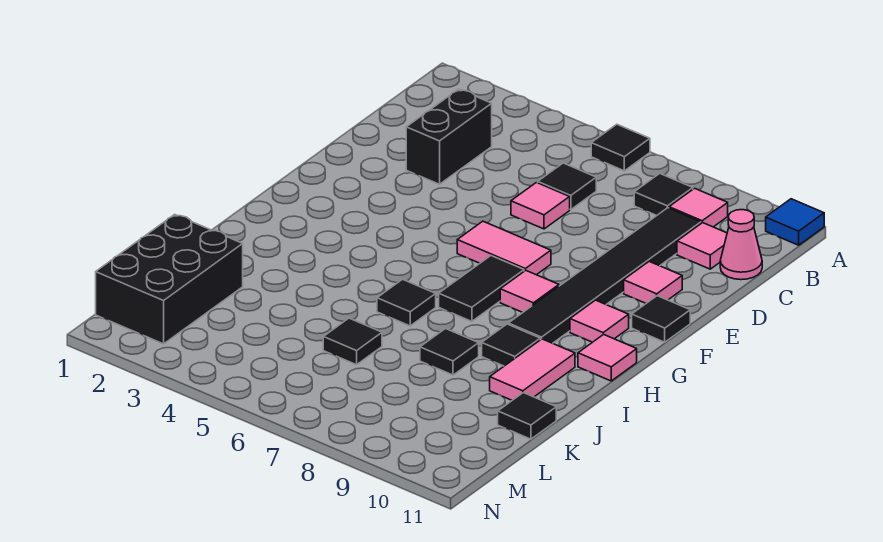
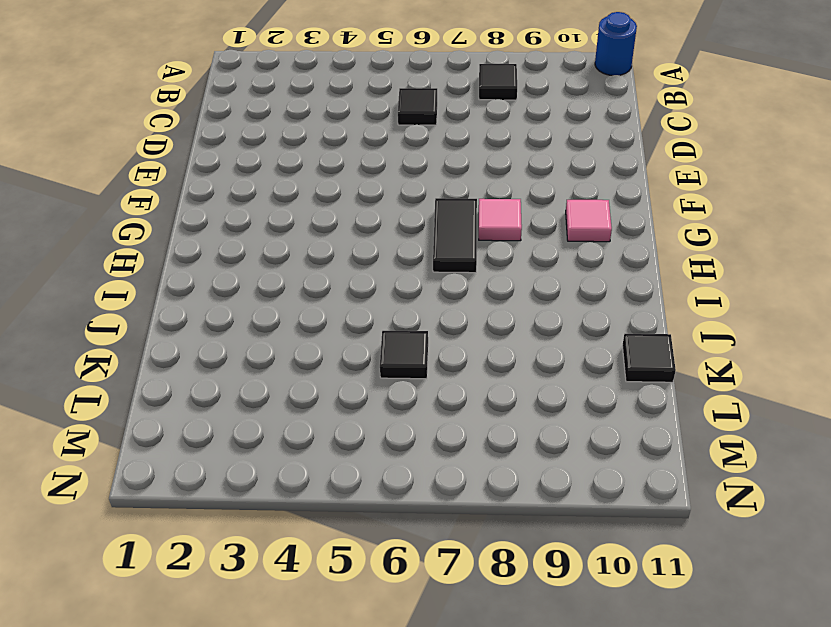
blue 1x1 round brick [595,12,637,75] -> blue 1x1 tile [766,199,824,245]
none -> black 1x1 tile [591,124,650,171]
none -> pink 1x1 tile [669,188,728,227]
none -> black 1x2 brick [406,89,492,184]

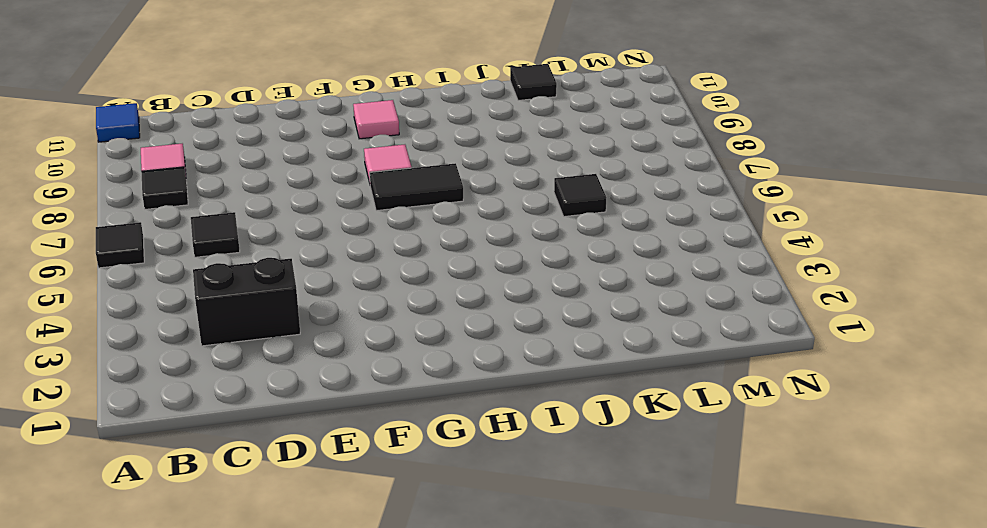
none -> black 1x6 tile [508,208,701,343]
none -> pink 1x1 tile [677,223,727,269]
none -> pink 1x1 cone [720,210,762,280]

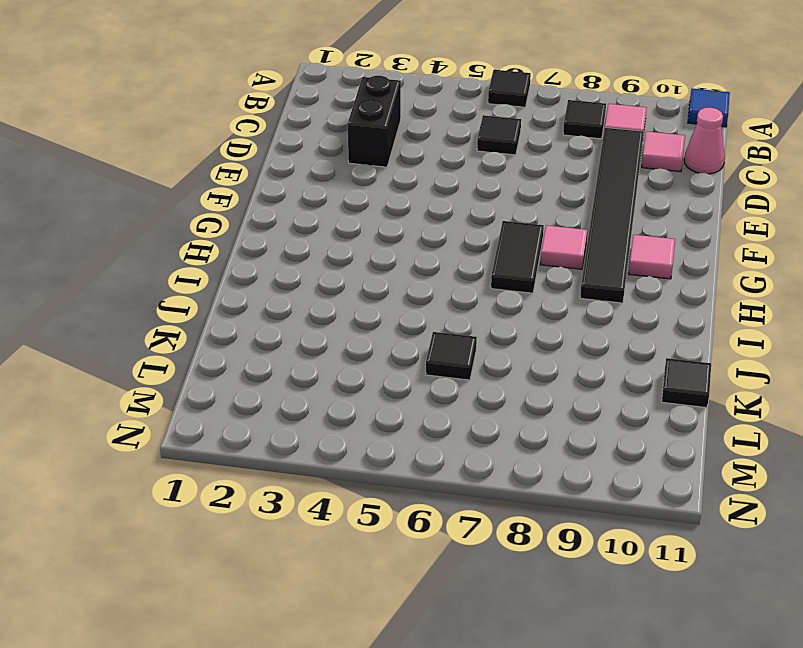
none -> pink 1x1 tile [511,183,570,229]
none -> pink 1x1 tile [624,262,682,303]
none -> pink 1x2 tile [457,221,551,275]

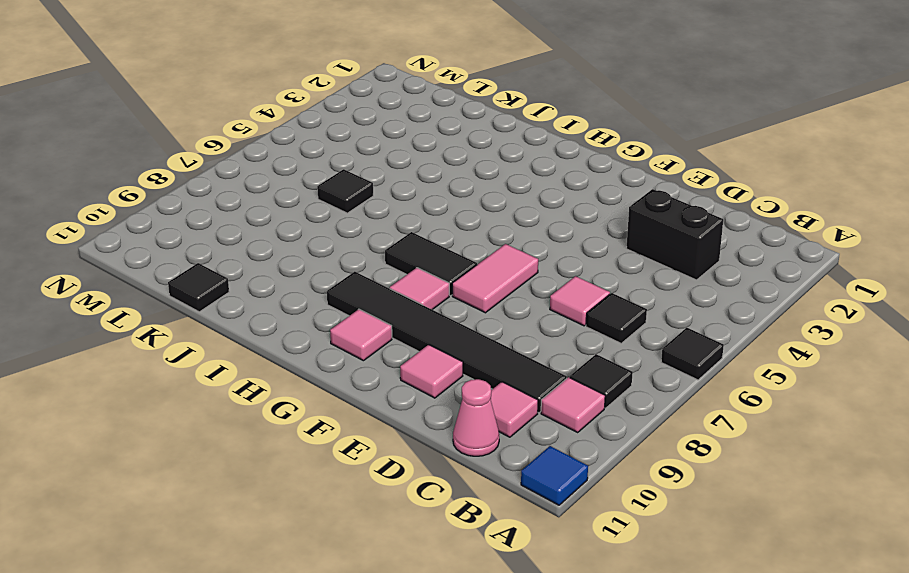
none -> black 1x1 tile [632,296,690,342]
none -> pink 1x1 tile [578,334,637,381]
none -> black 1x1 tile [377,279,436,326]

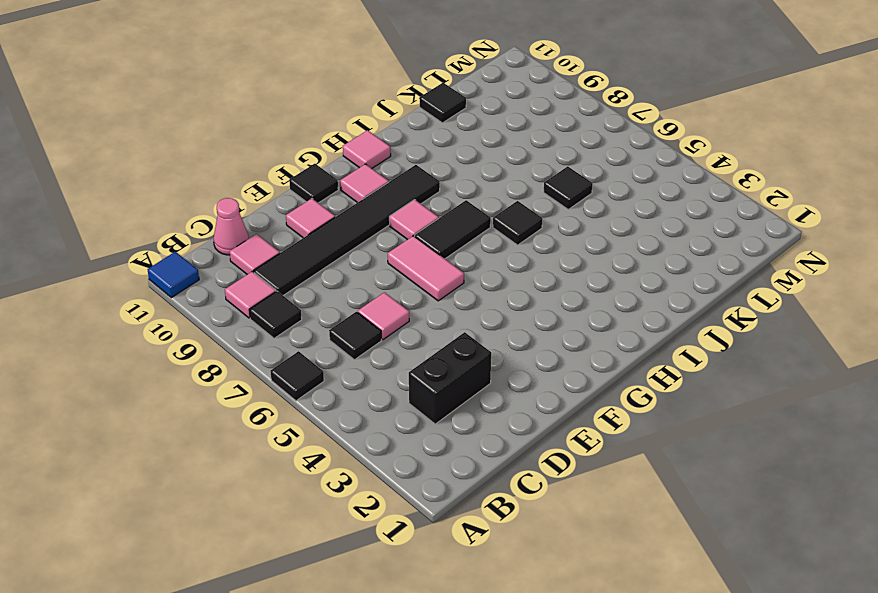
none -> black 1x1 tile [482,324,540,366]
none -> pink 1x2 tile [490,339,575,400]
none -> black 1x1 tile [420,329,479,375]

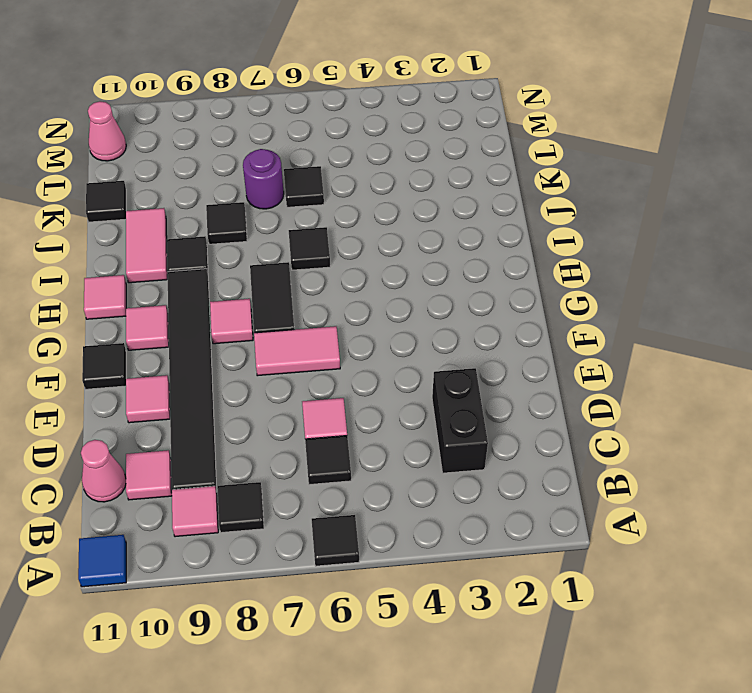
purple 1x1 round brick [243,149,284,209] -> none
pink 1x1 cone [88,101,126,161] -> none
none -> black 2x3 brick [96,214,243,344]

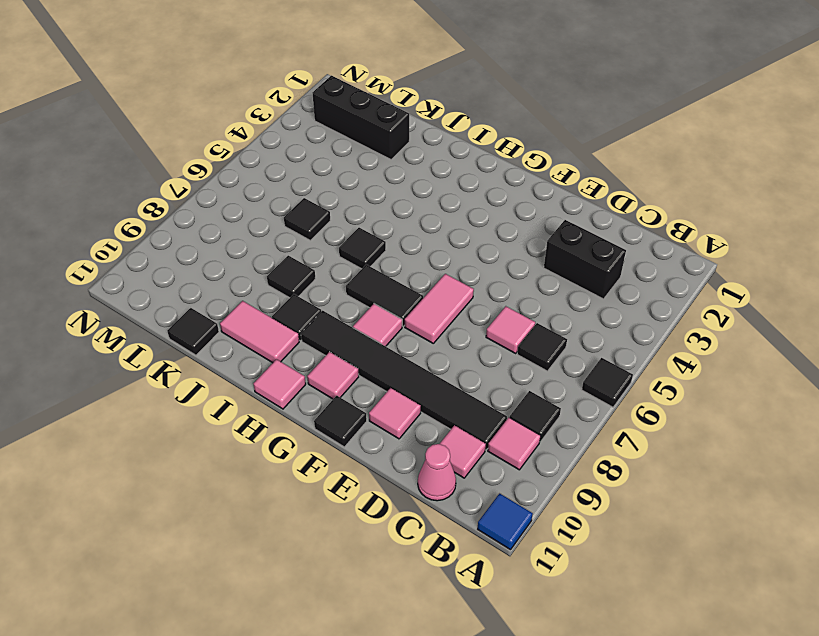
black 1x3 brick [313,76,409,159] -> black 2x3 brick [96,214,243,344]

